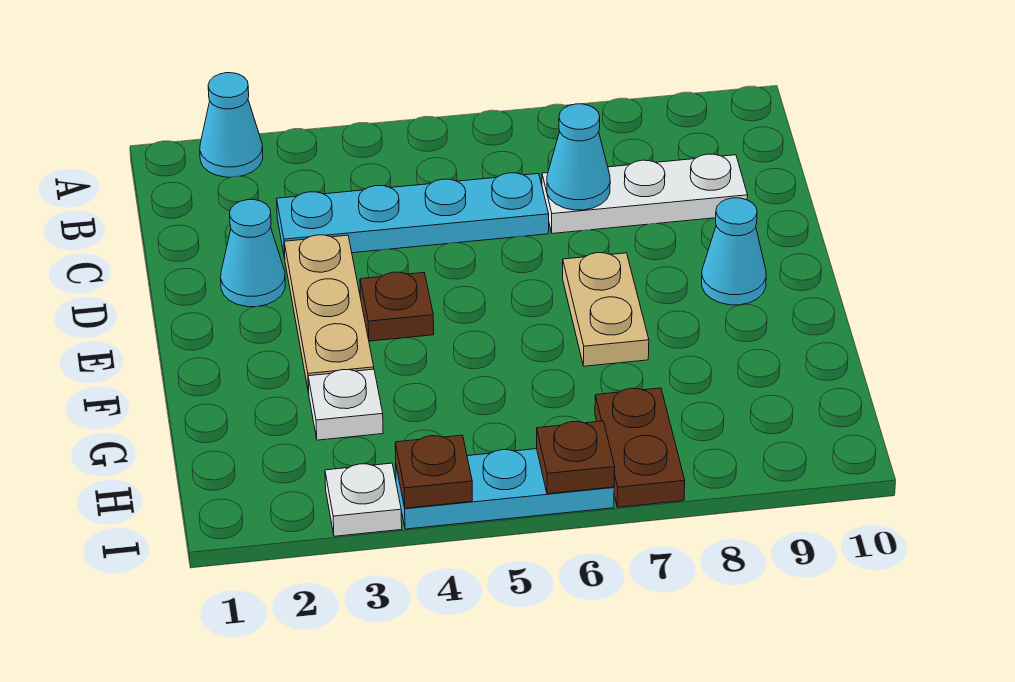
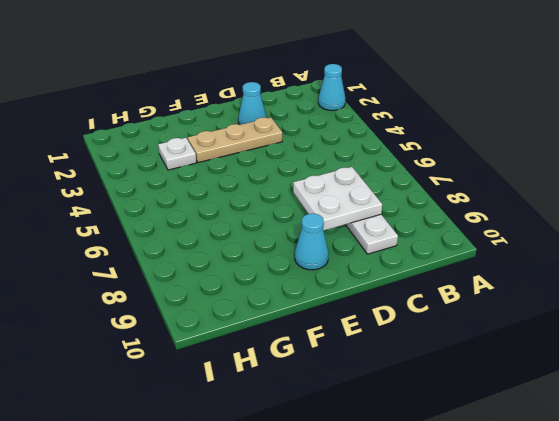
white 2x2 plate [293,167,382,231] -> cyan 1x1 cone [547,104,610,210]
none -> cyan 1x4 plate [277,173,549,258]
none -> brown 1x1 plate [360,272,434,341]
none -> tan 1x2 plate [563,253,649,366]

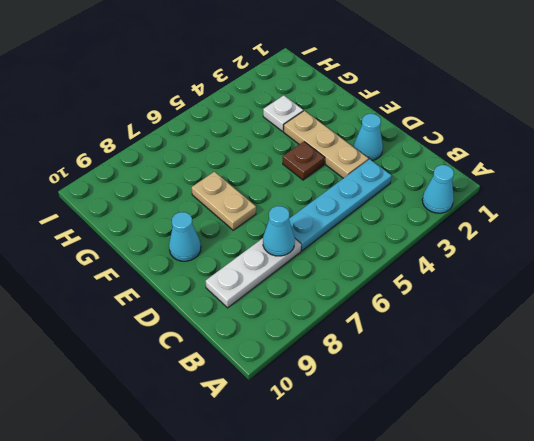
none -> brown 1x2 plate [595,388,685,507]
none -> white 1x1 plate [325,463,402,536]
none -> cyan 1x3 plate [396,449,614,529]

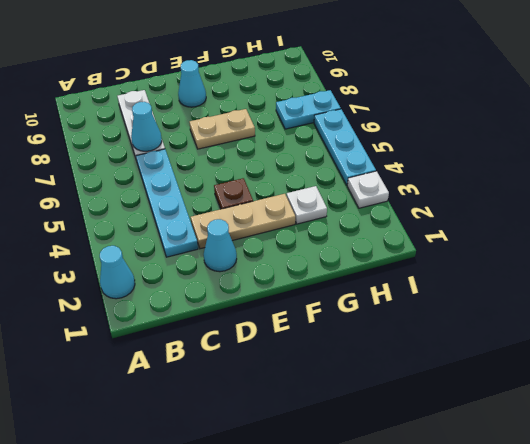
cyan 1x2 plate [276,90,341,129] -> brown 1x2 plate [595,388,685,507]
none -> brown 1x1 plate [395,435,472,508]
none -> brown 1x1 plate [537,421,615,494]

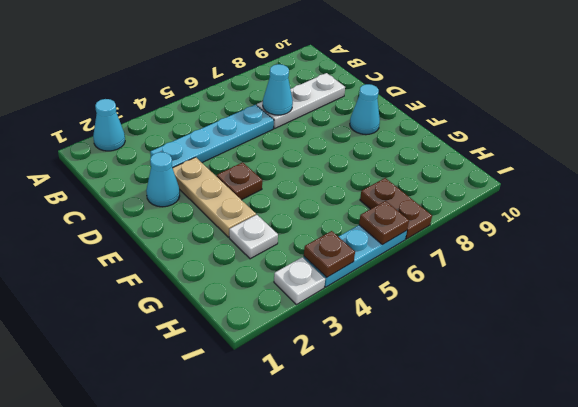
none -> tan 1x2 plate [563,253,649,366]

